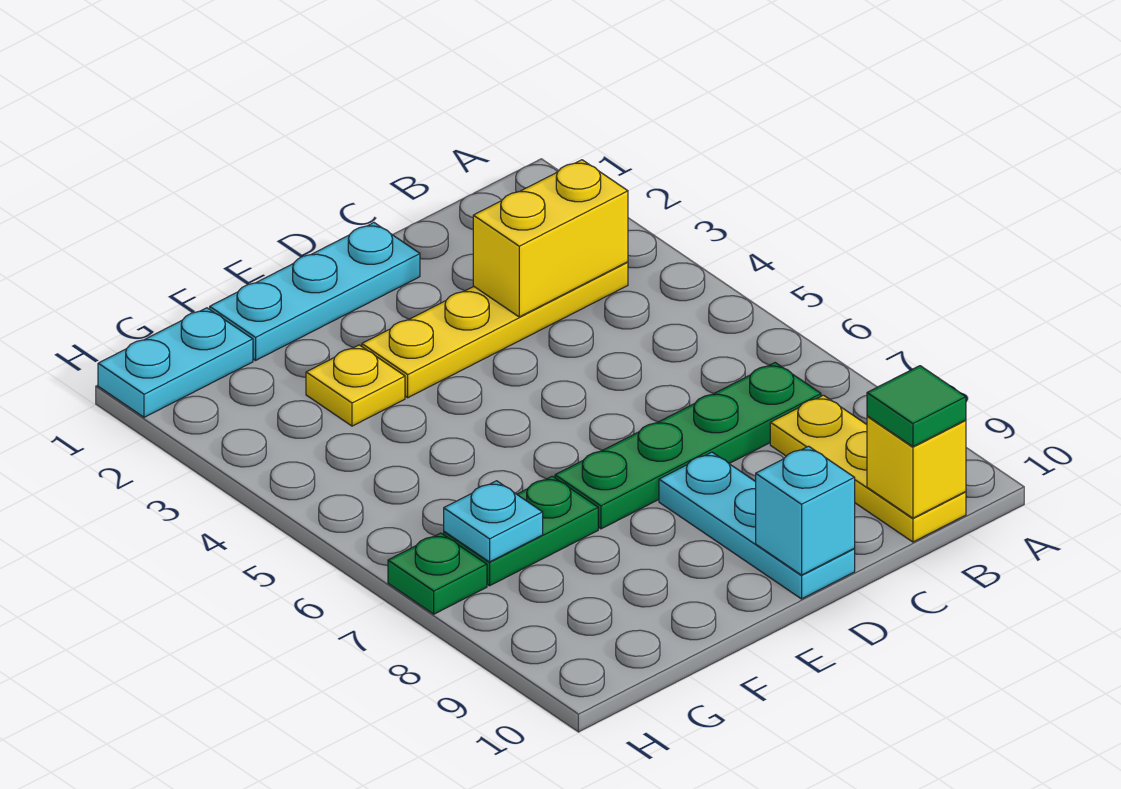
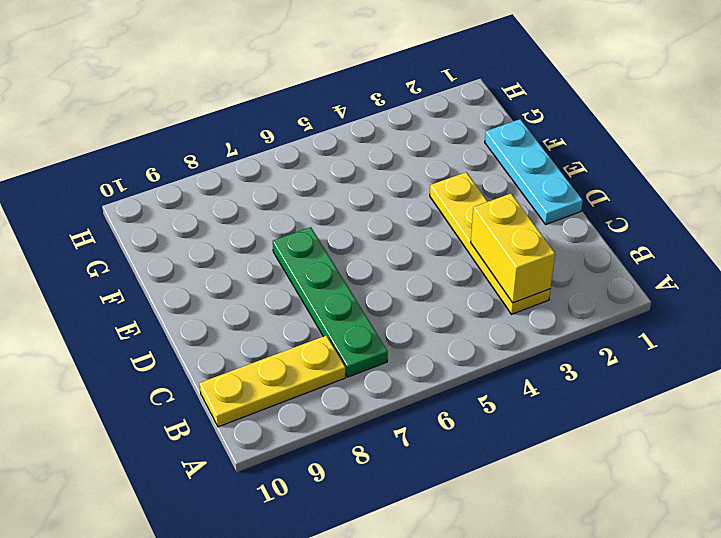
none -> cyan 1x3 plate [659,452,855,599]
none -> yellow 1x1 plate [306,345,405,426]
none -> green 1x2 plate [444,476,598,586]

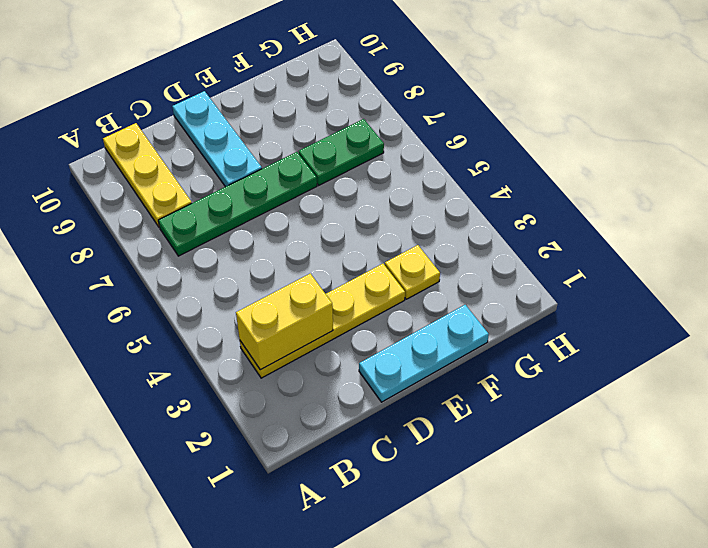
none -> cyan 1x2 plate [98,308,253,417]
none -> green 1x1 plate [388,533,487,614]
none -> yellow 1x1 brick [867,416,966,518]

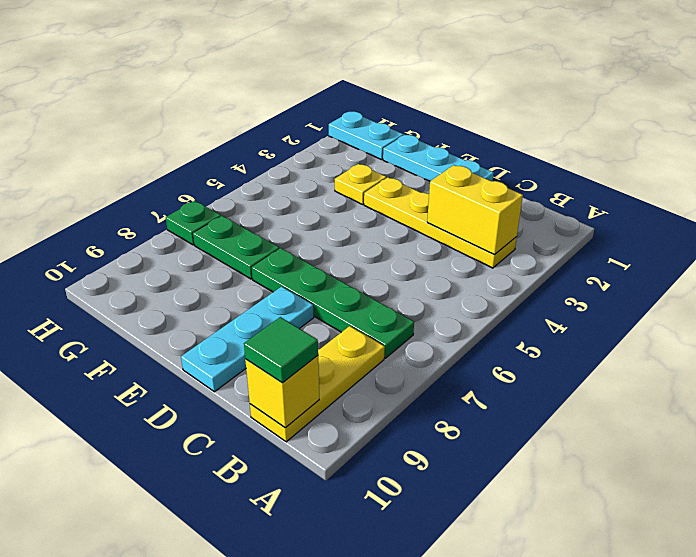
none -> cyan 1x1 brick [756,446,855,575]
none -> cyan 1x1 plate [444,481,543,562]

